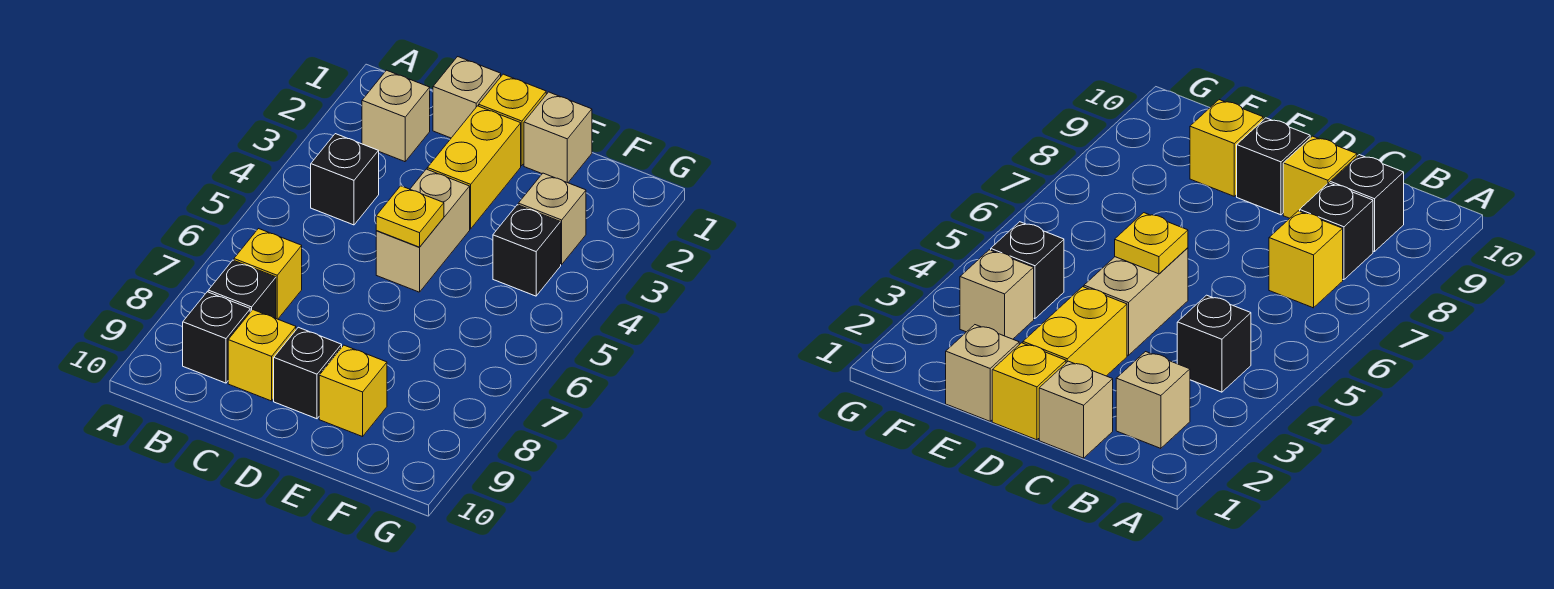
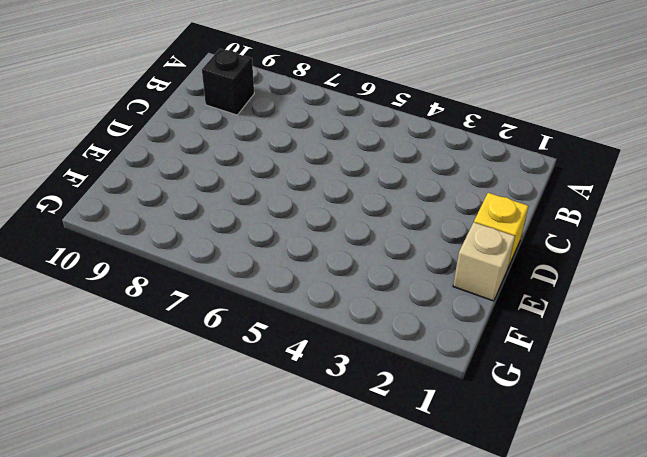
none -> tan 1x1 brick [362,70,430,162]
none -> black 1x1 brick [311,134,379,225]
none -> yellow 1x1 brick [234,229,302,319]

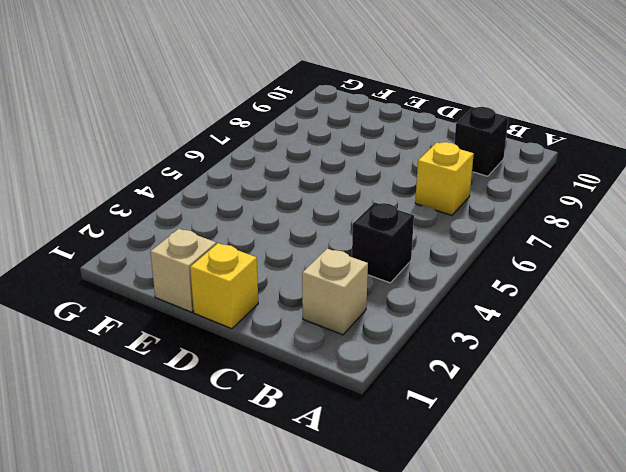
none -> black 1x1 brick [208,260,276,318]
none -> tan 1x1 brick [433,57,501,138]
none -> yellow 1x1 brick [228,310,296,401]

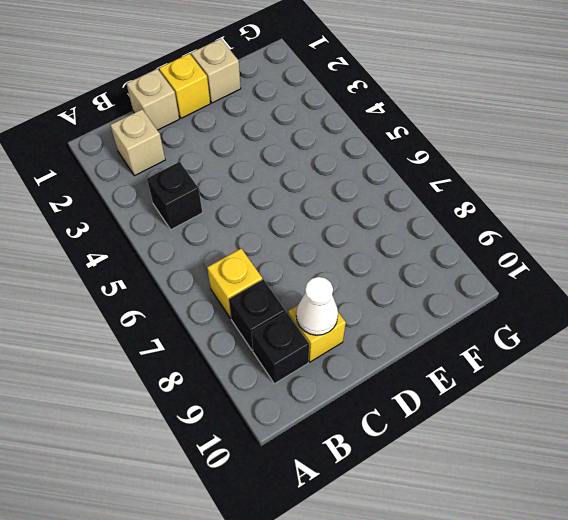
white 1x1 cone [296,277,338,335] -> none
none -> yellow 1x2 brick [427,106,521,229]
none -> tan 1x2 brick [376,169,470,292]
none -> black 1x1 brick [274,327,342,419]

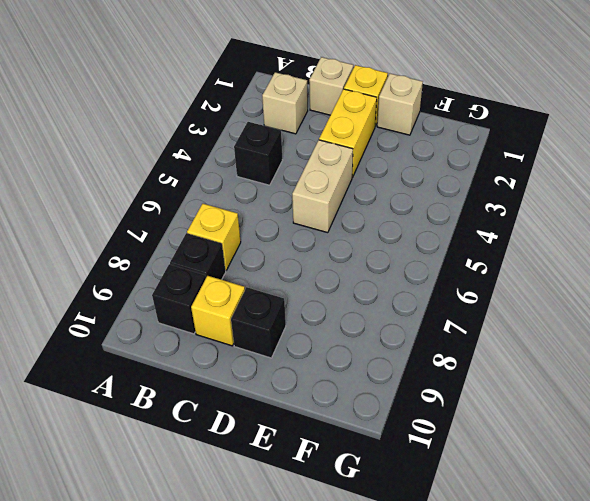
none -> yellow 1x1 brick [319,345,387,437]
none -> tan 1x1 brick [518,173,586,264]
none -> black 1x1 brick [493,205,561,296]

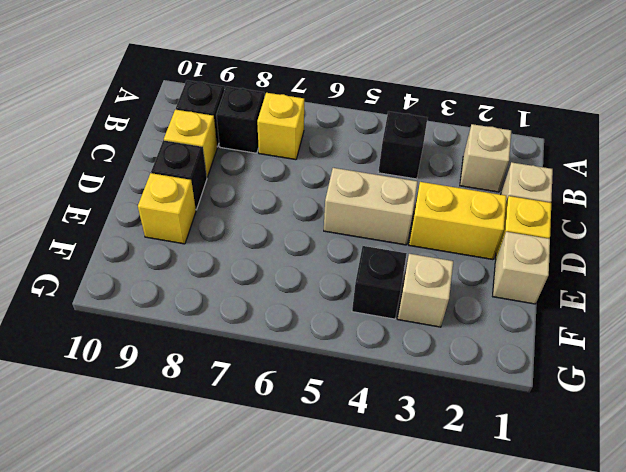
none -> yellow 1x1 plate [376,186,444,247]

